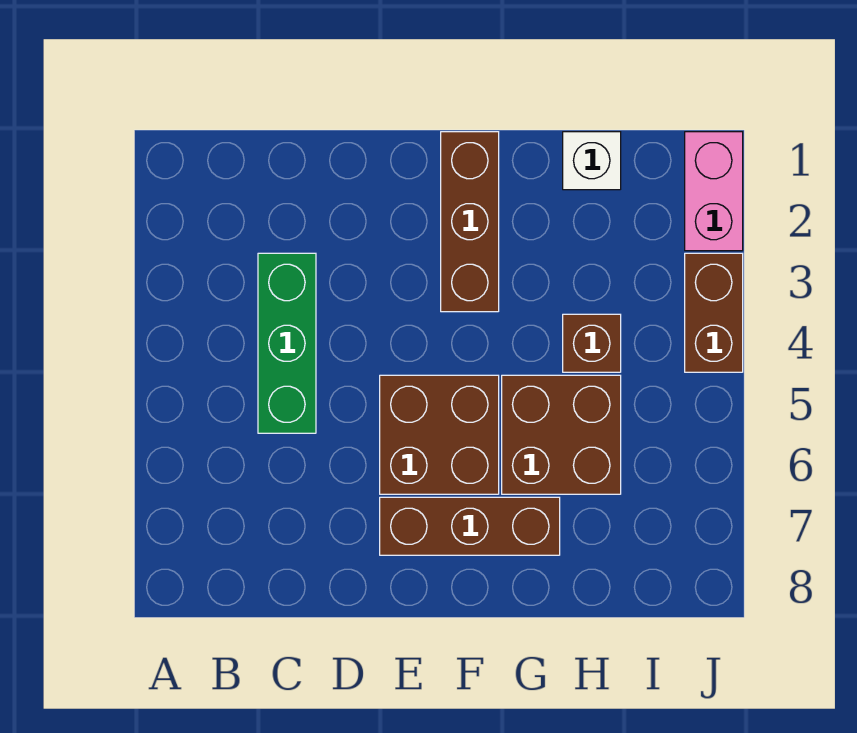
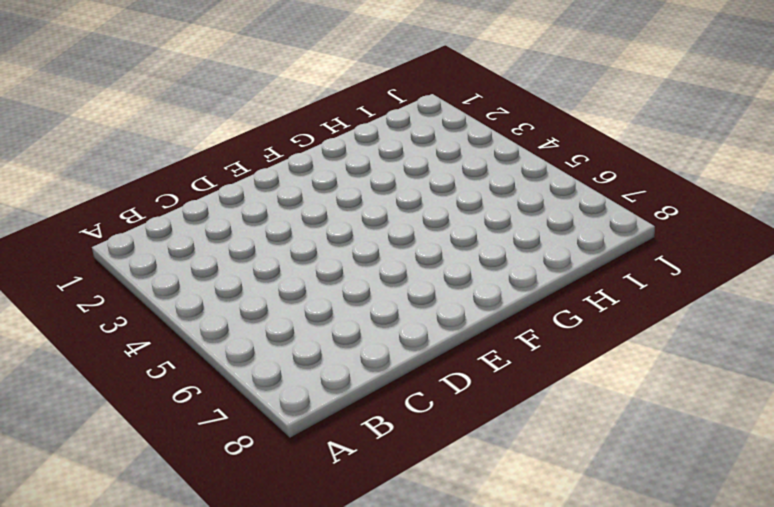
none -> green 1x3 brick [258,253,316,433]
none -> brown 2x2 brick [380,375,499,494]

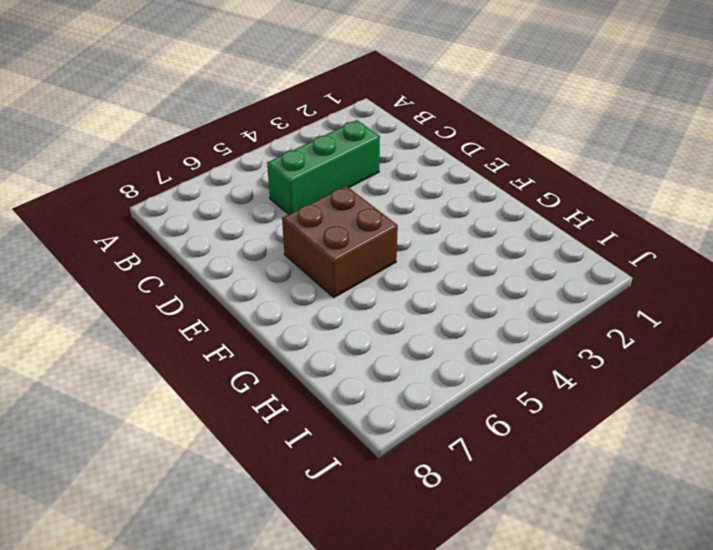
none -> brown 1x3 brick [380,497,560,555]
none -> brown 1x3 brick [441,132,499,312]

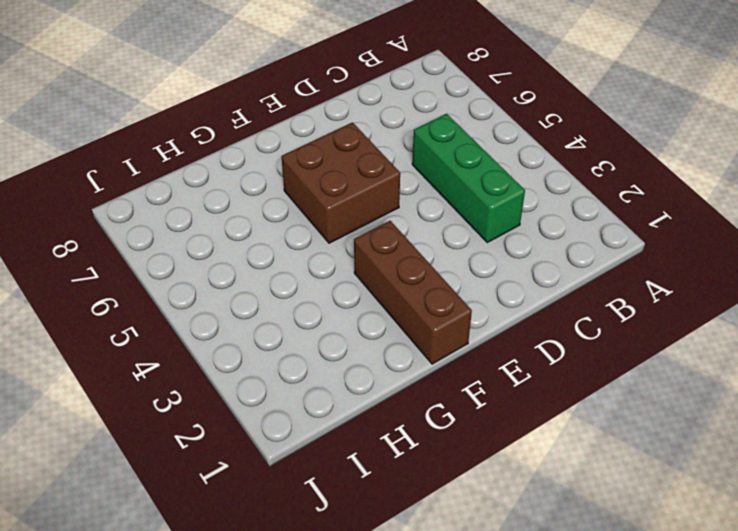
none -> brown 1x3 brick [380,497,560,555]
none -> brown 2x2 brick [502,375,621,494]

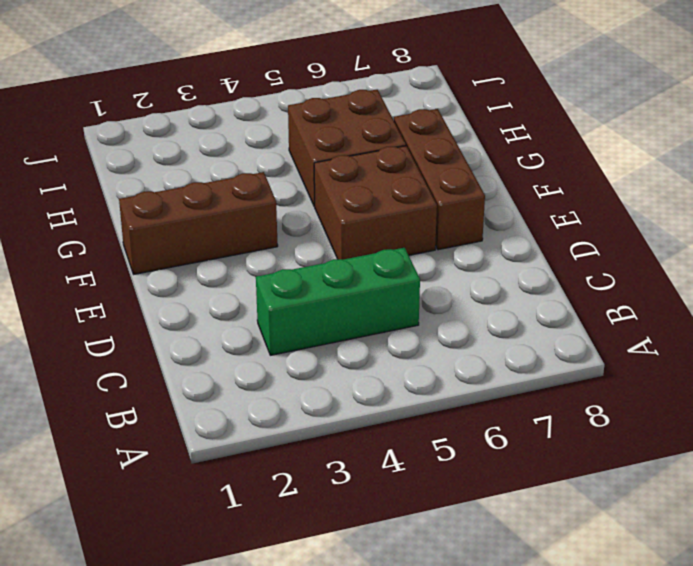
none -> white 1x1 brick [563,132,621,190]
none -> brown 1x1 brick [563,314,621,372]

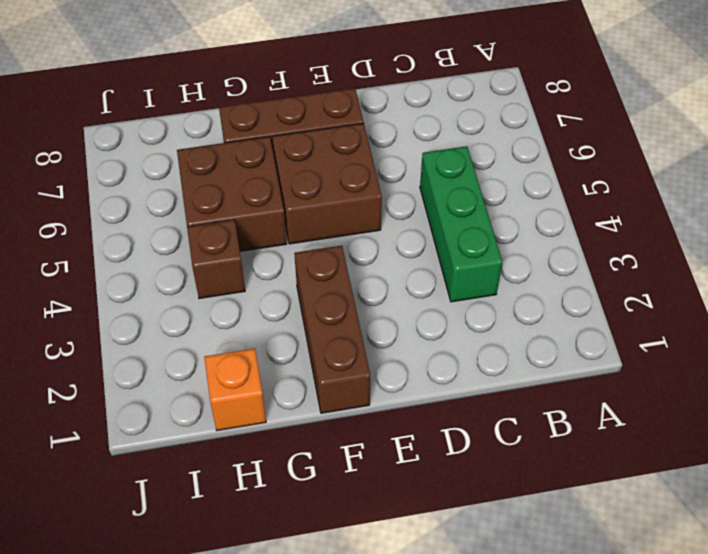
orange 1x1 brick [204,348,266,430] -> white 1x1 brick [563,132,621,190]
none -> pink 1x2 brick [685,132,743,251]
none -> brown 1x2 brick [685,253,743,372]

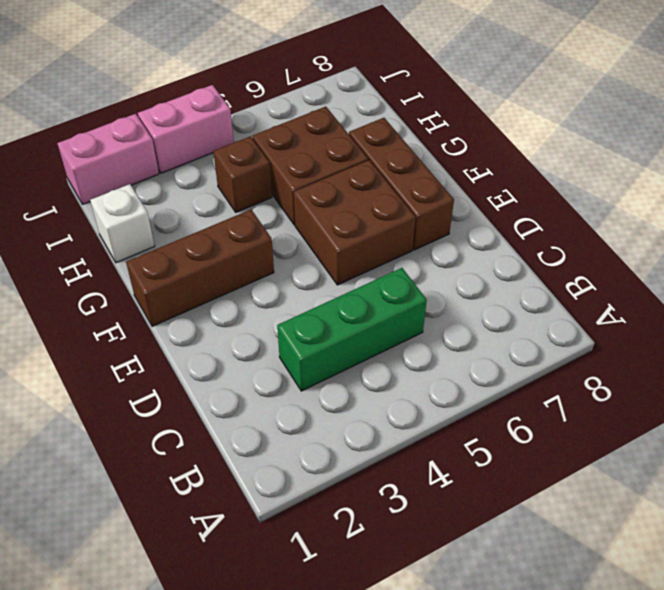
pink 1x2 brick [138,85,234,173] -> brown 1x2 brick [685,253,743,372]

